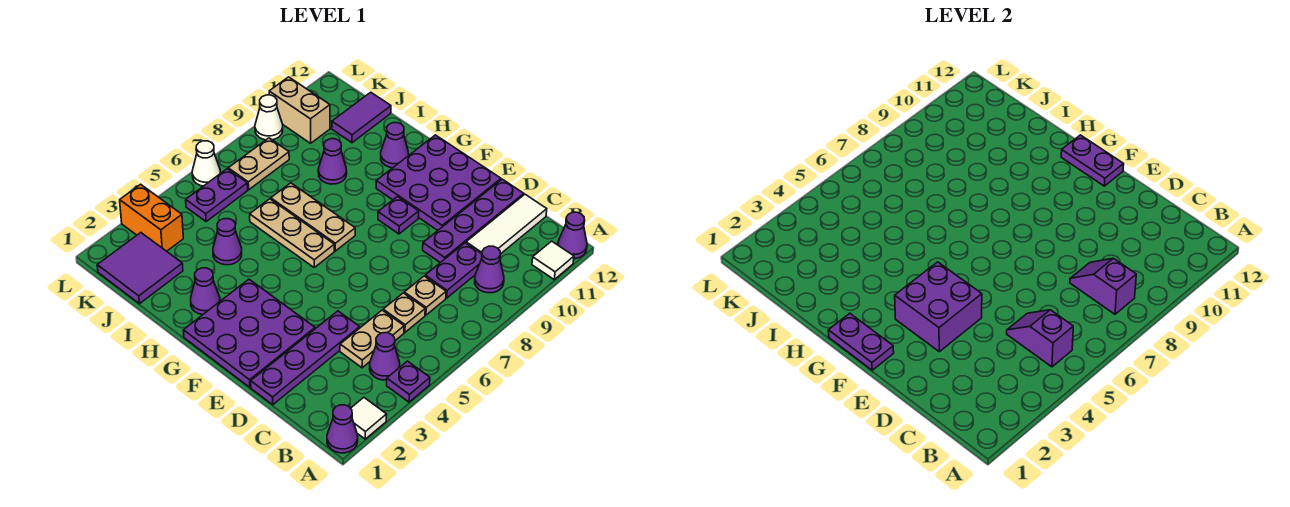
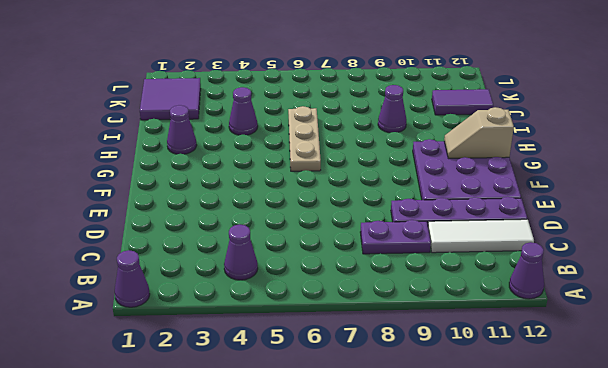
tan 1x2 slope [444,107,514,159] -> purple 1x2 plate [1061,135,1124,186]
none -> white 1x1 tile [351,398,387,439]
none -> purple 1x1 plate [387,361,430,402]
none -> white 1x1 tile [532,241,574,279]
none -> purple 1x1 cone [475,246,504,293]

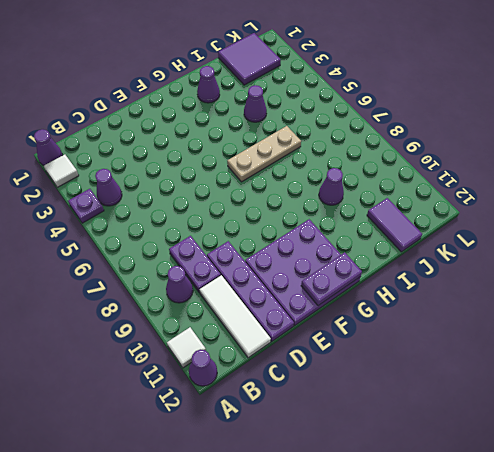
none -> tan 1x2 plate [340,310,404,368]
none -> tan 1x1 plate [383,293,425,332]
none -> tan 1x1 plate [404,276,446,315]
none -> purple 1x4 plate [251,311,360,405]

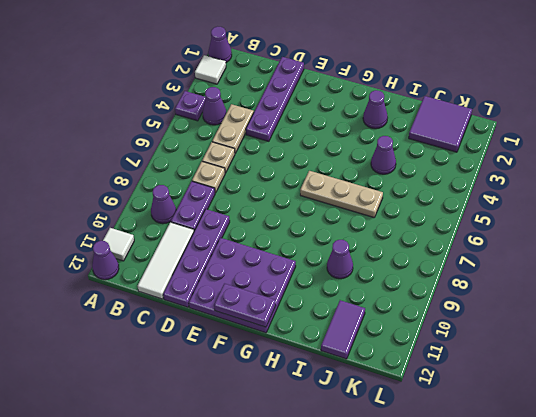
none -> purple 3x3 plate [183,279,315,387]
none -> purple 1x1 plate [378,197,419,234]
none -> tan 1x3 plate [271,183,355,251]
none -> purple 1x1 cone [381,123,409,168]

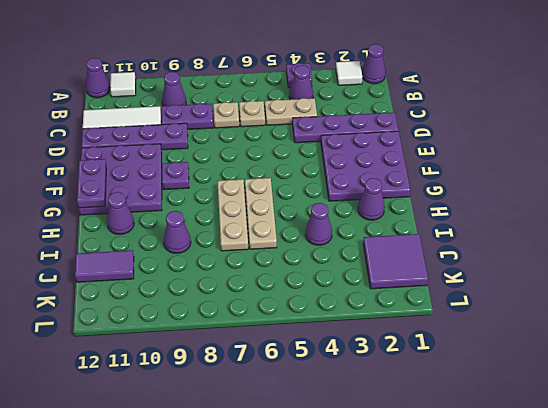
none -> orange 1x2 brick [120,184,183,251]
none -> purple 1x2 plate [186,169,248,222]
none -> tan 1x2 plate [228,138,289,190]
none -> tan 1x2 brick [269,77,330,143]

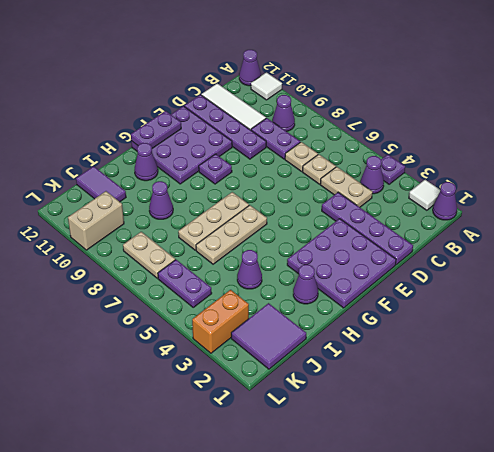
none -> white 1x1 cone [192,141,220,186]
none -> white 1x1 cone [255,95,283,140]
none -> purple 1x2 slope [1007,310,1073,367]
none -> purple 1x2 slope [1070,258,1136,314]

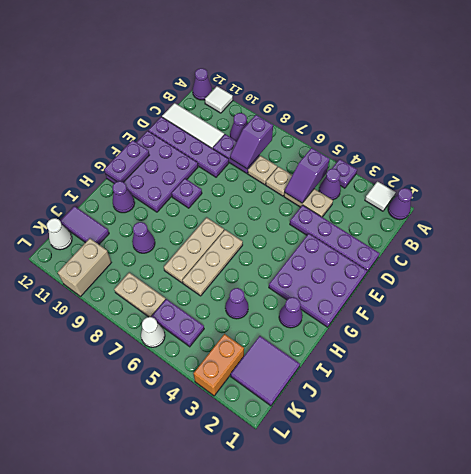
white 1x1 cone [47,218,72,250] -> white 1x1 cone moved to [255,95,283,140]
none -> purple 2x2 brick [895,262,982,352]
none -> purple 1x2 plate [828,313,894,370]

